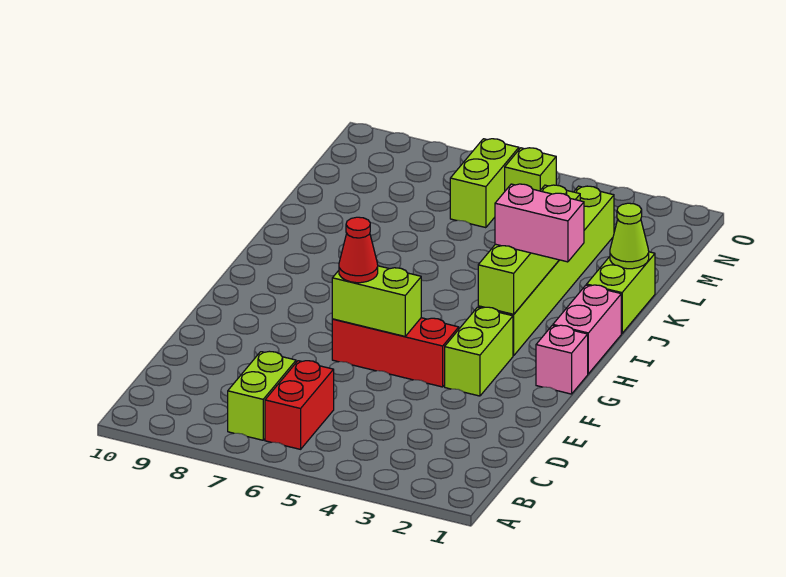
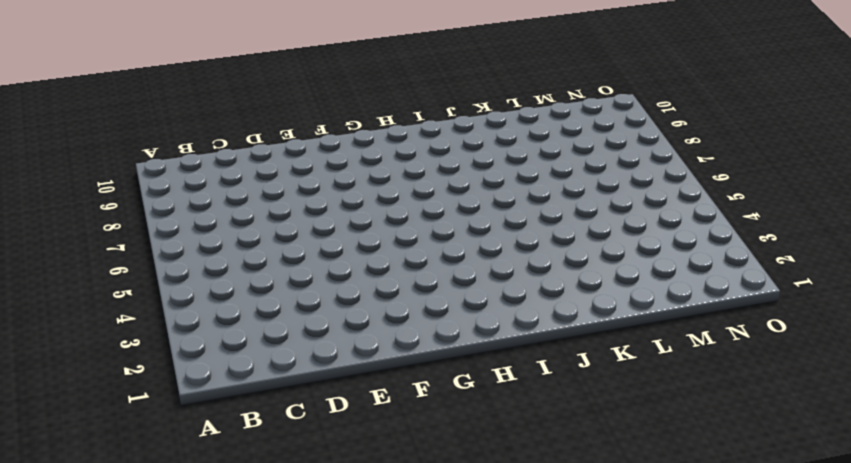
none -> red 1x2 brick [265,361,334,449]
none -> lime 1x2 brick [228,351,296,440]
none -> lime 1x2 brick [445,307,513,396]

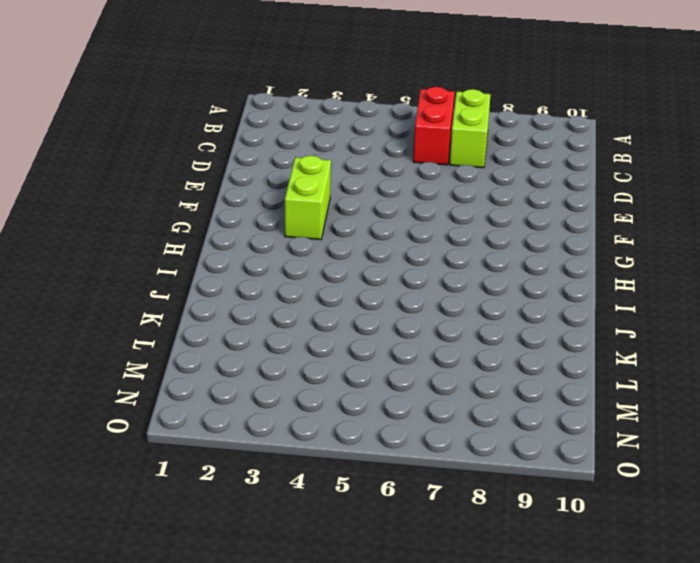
none -> red 1x3 brick [332,318,459,387]
none -> pink 1x1 brick [536,325,588,394]
none -> pink 1x2 brick [553,285,621,374]

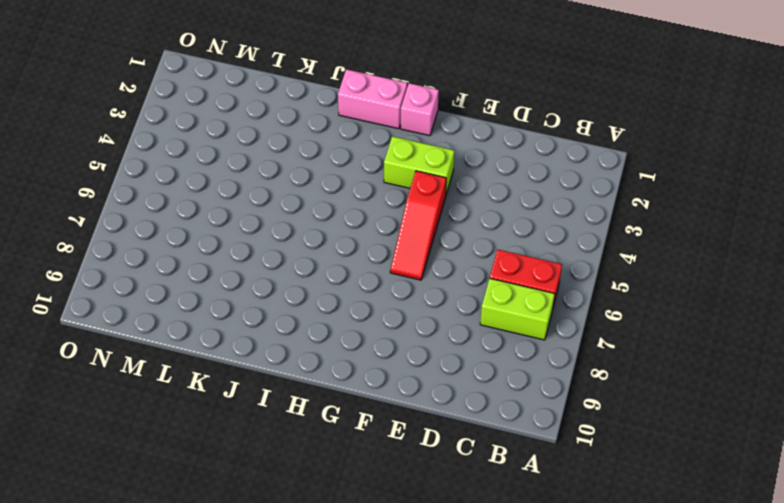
red 1x3 slope [390,171,446,280] -> red 1x3 brick [332,318,459,387]
none -> lime 1x6 brick [478,186,614,356]
none -> lime 1x2 brick [587,252,655,334]
none -> lime 1x2 brick [450,139,519,228]

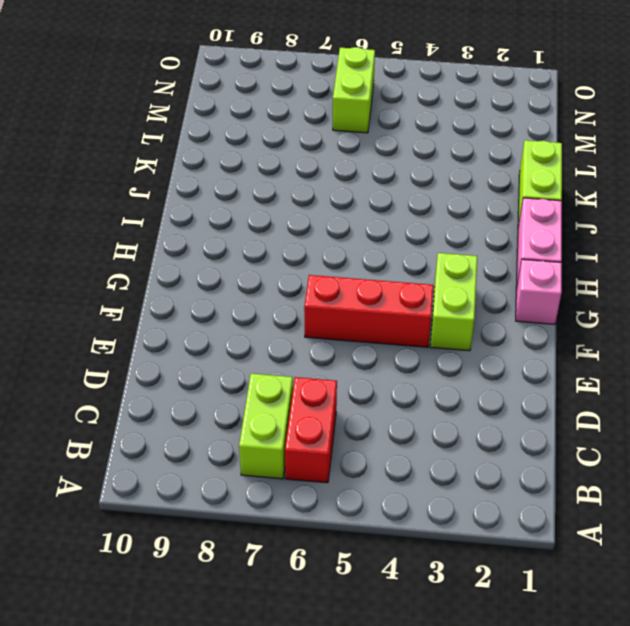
none -> lime 1x6 brick [478,186,614,356]
none -> lime 1x1 brick [505,148,556,191]
none -> lime 1x2 brick [332,266,421,336]

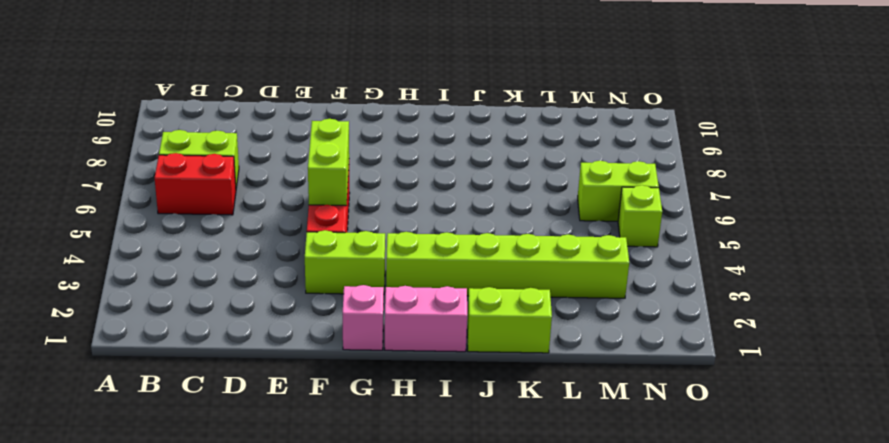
none -> lime 1x4 brick [478,185,580,314]
none -> lime 1x1 cone [610,203,649,269]
none -> red 1x1 cone [339,217,378,283]

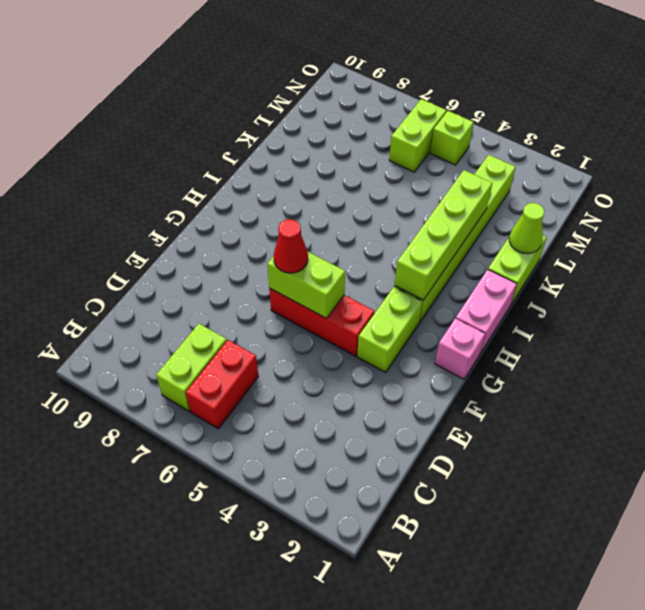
none -> pink 1x2 brick [495,184,584,262]

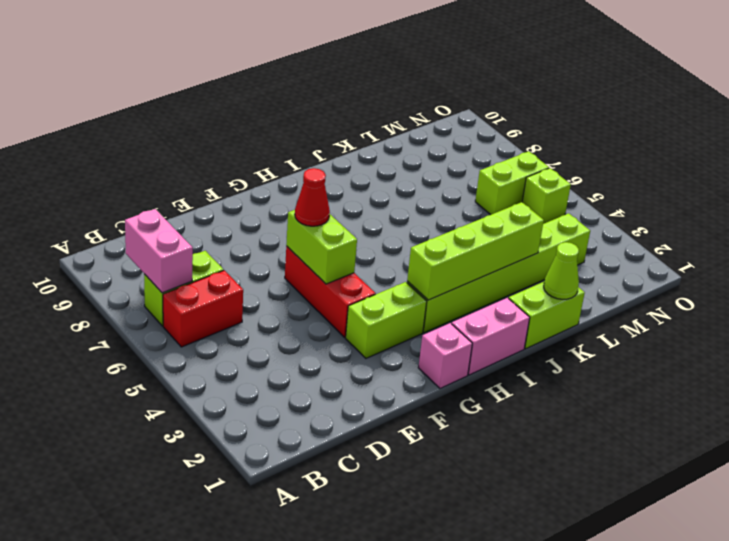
pink 1x2 brick [125,209,193,293] -> pink 1x2 brick moved to [495,184,584,262]

